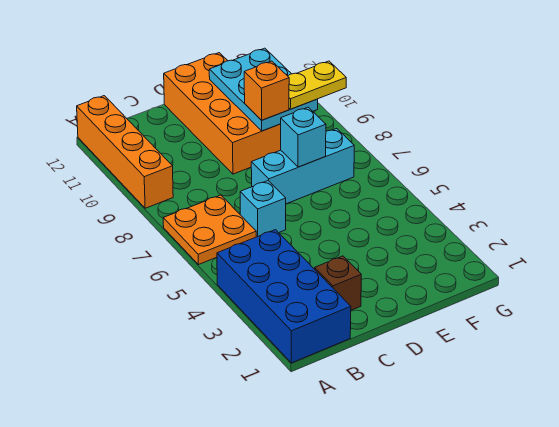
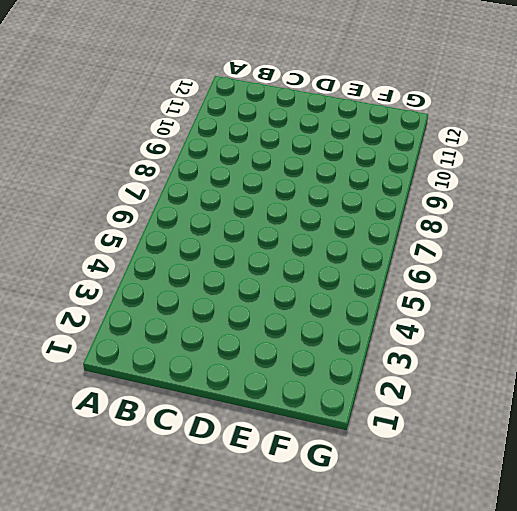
none -> blue 2x4 brick [217,230,351,363]
none -> orange 2x2 plate [163,195,256,265]

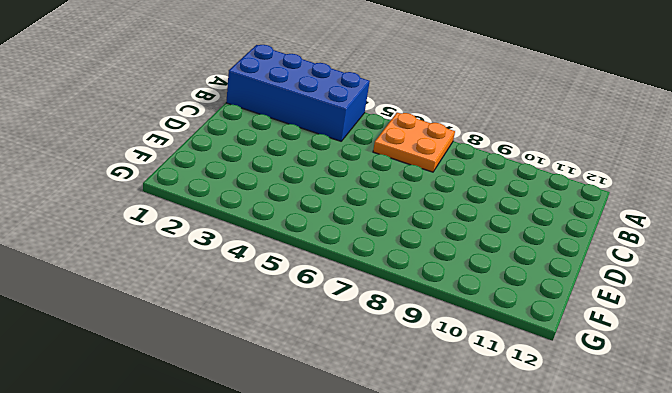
none -> orange 1x4 brick [77,96,173,208]
none -> brown 1x1 brick [315,256,361,310]

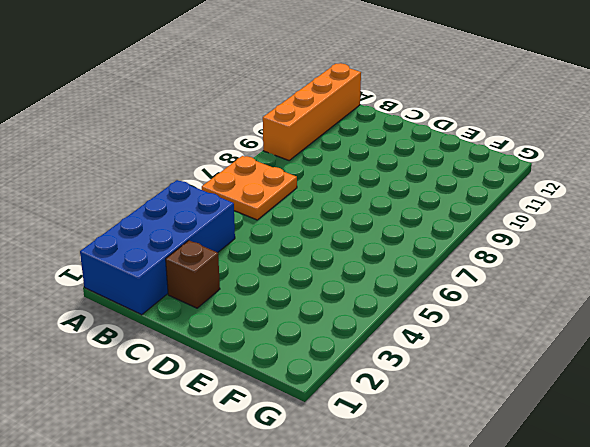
none -> cyan 1x1 brick [240,181,286,237]
none -> cyan 1x3 brick [251,129,354,204]

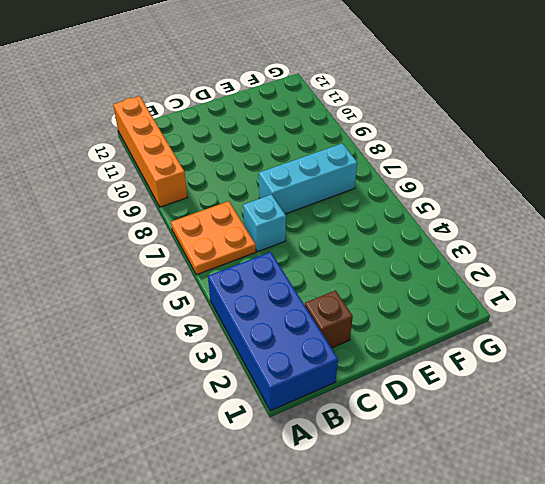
none -> orange 2x4 brick [164,53,281,174]
none -> cyan 1x1 brick [281,107,326,167]

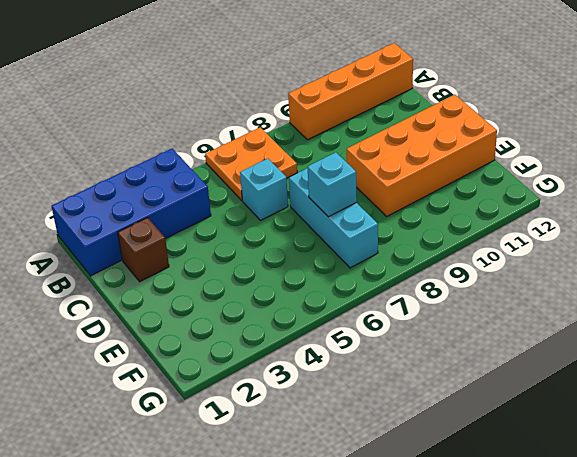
none -> cyan 2x3 plate [209,48,318,131]
none -> orange 1x1 brick [244,61,289,120]

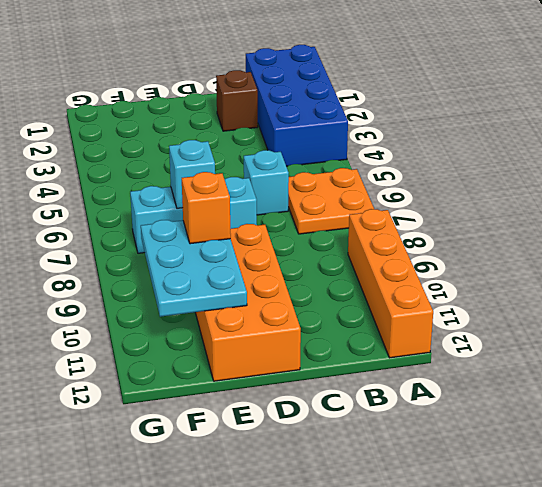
none -> yellow 1x2 plate [288,61,346,109]

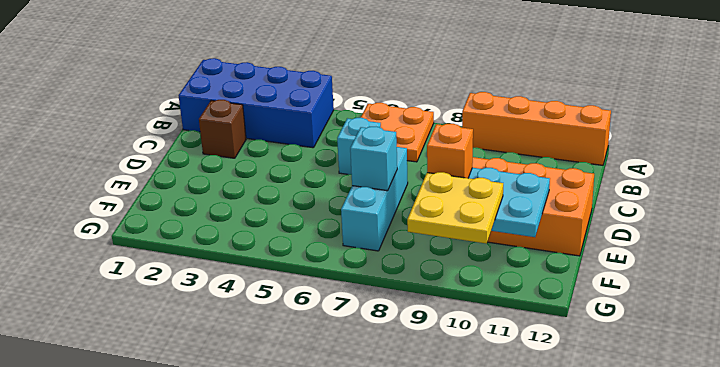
yellow 2x2 plate [407,172,503,244] -> yellow 1x2 plate [288,61,346,109]

